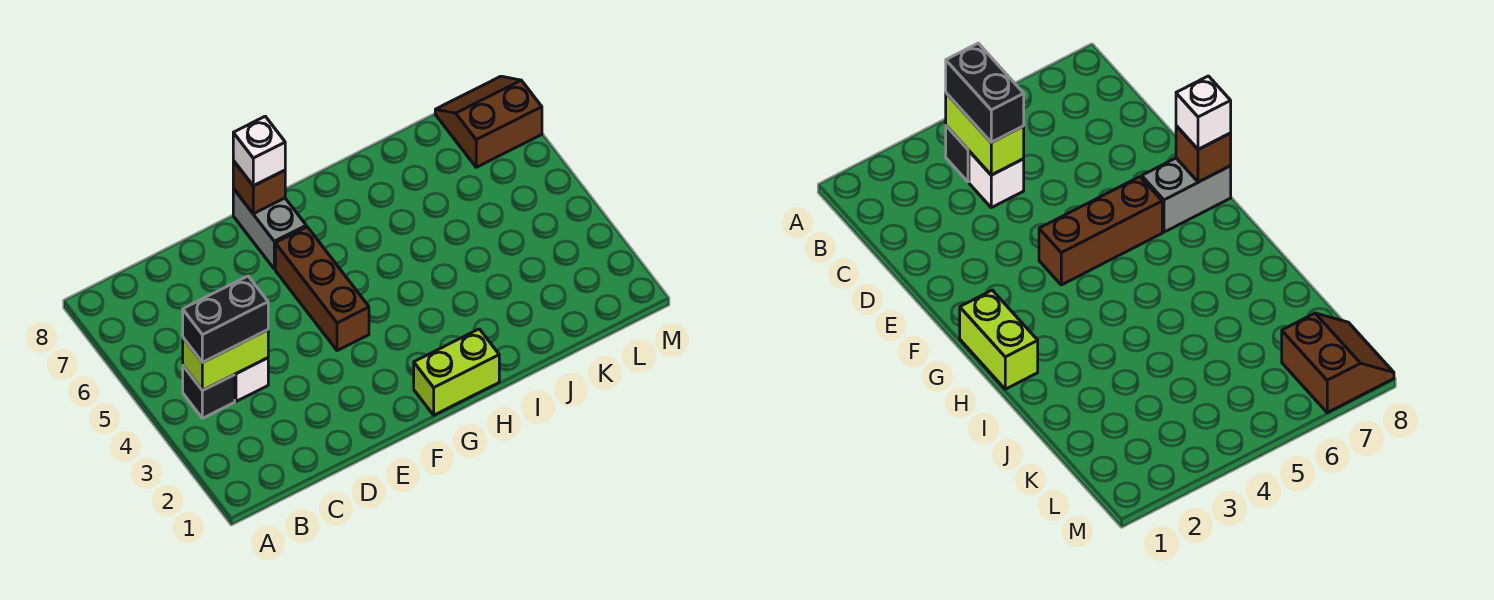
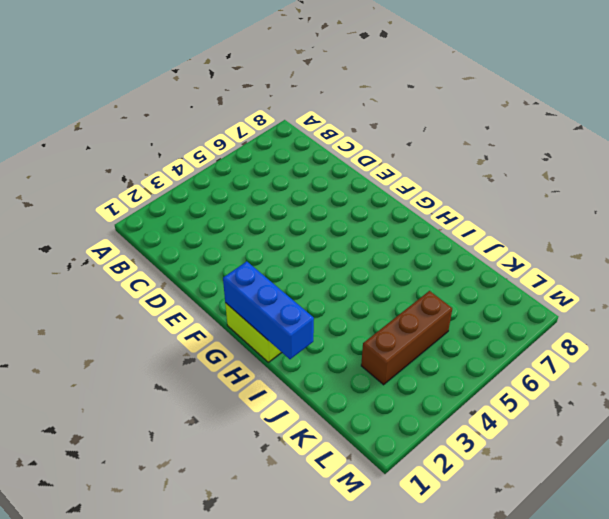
blue 1x3 brick [223,261,314,359] -> none
brown 1x3 brick [361,291,452,385] -> brown 1x3 brick moved to [275,227,369,351]
none -> black 1x1 brick [183,366,235,418]
none -> white 1x1 brick [235,358,268,401]

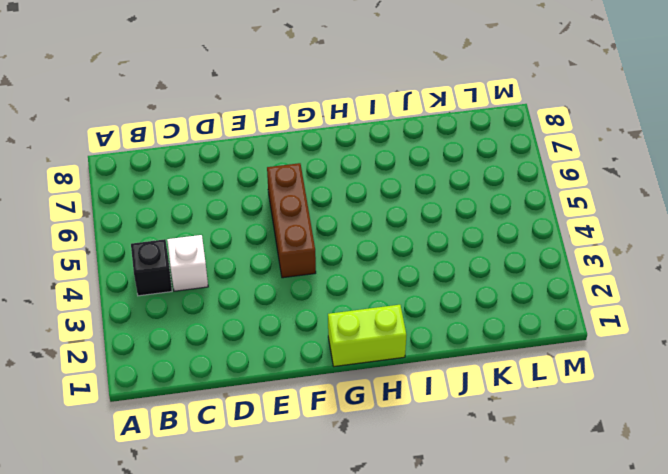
none -> grey 1x2 brick [233,189,306,269]
none -> brown 2x2 slope [435,76,542,167]

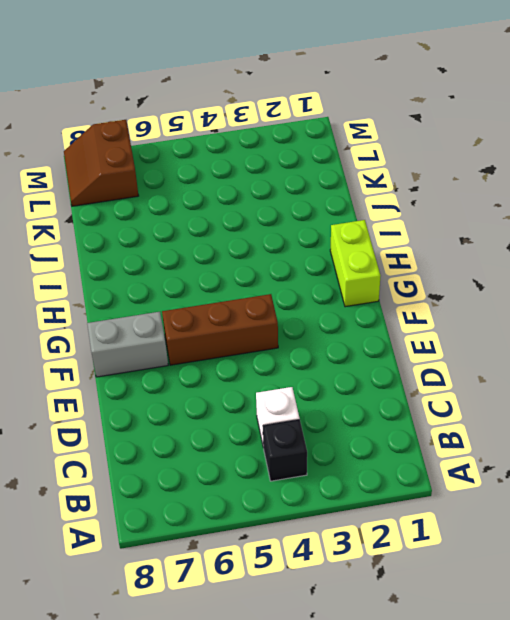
none -> lime 1x2 brick [183,330,268,391]
none -> brown 1x1 brick [233,161,285,214]

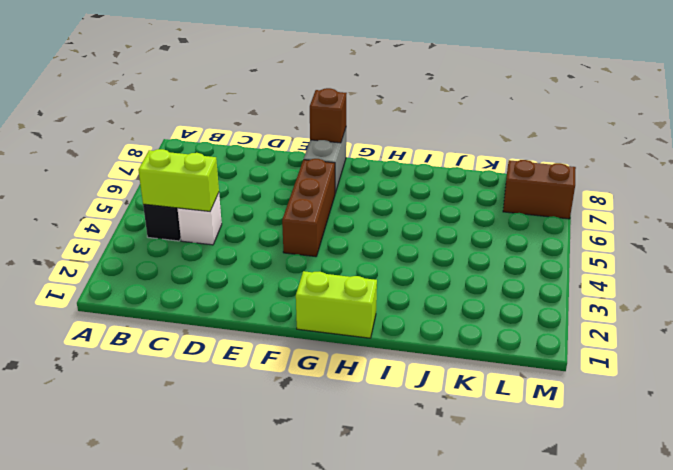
none -> black 1x2 brick [183,276,268,363]
none -> white 1x1 brick [233,116,285,186]

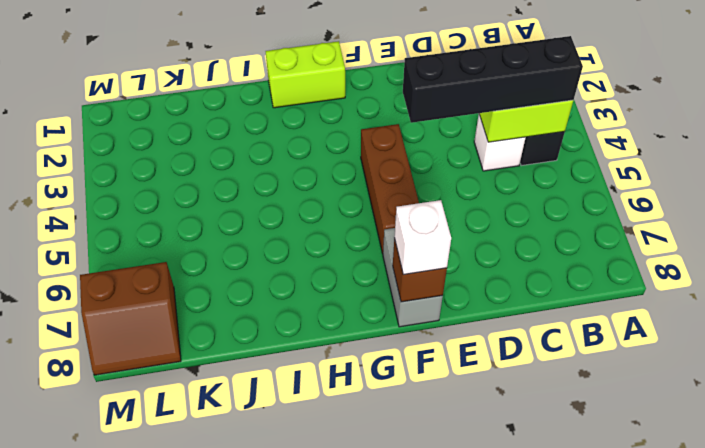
black 1x4 brick [403,36,583,123] -> black 1x2 brick [183,276,268,363]

